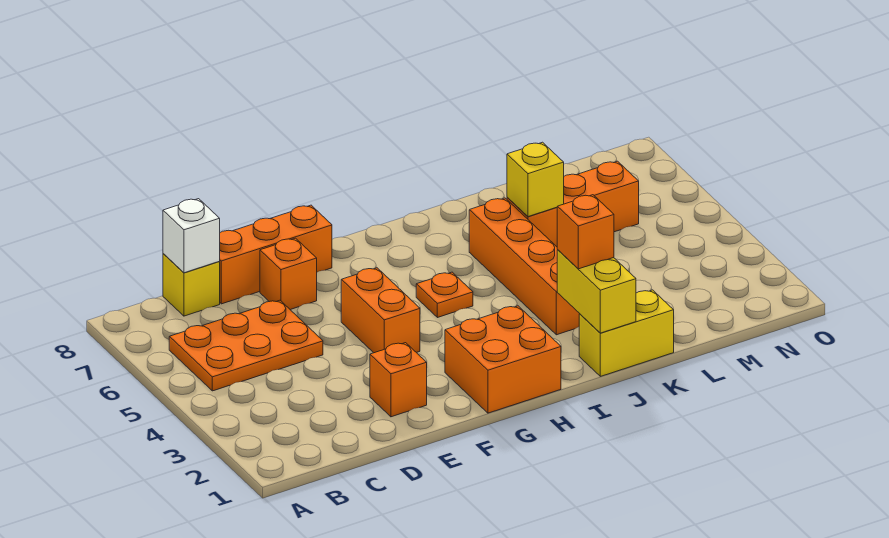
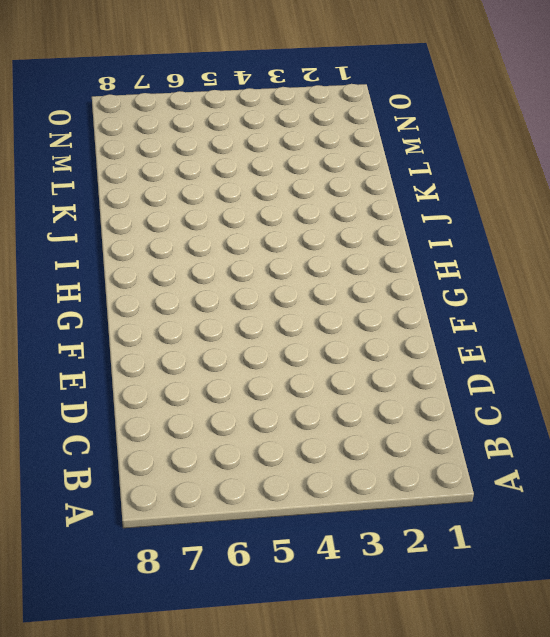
none -> orange 2x3 plate [169,300,323,391]
none -> yellow 1x1 brick [163,254,220,316]
none -> orange 1x3 brick [219,205,332,304]

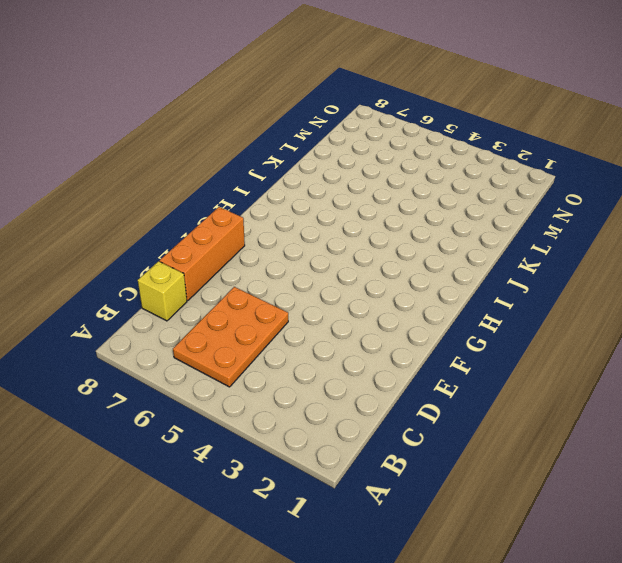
none -> orange 1x1 brick [370,343,427,417]
none -> orange 1x1 brick [260,238,317,310]
none -> orange 1x2 brick [341,268,420,353]

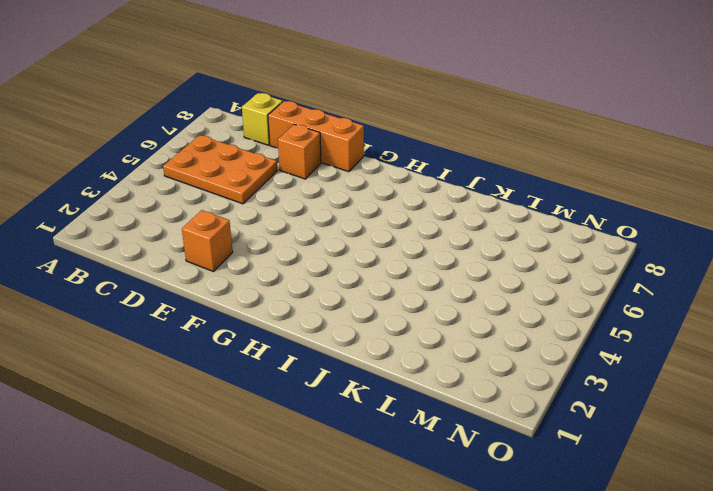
none -> orange 1x2 brick [341,268,420,353]
none -> orange 2x2 brick [445,306,561,413]
none -> orange 1x1 plate [416,272,473,318]

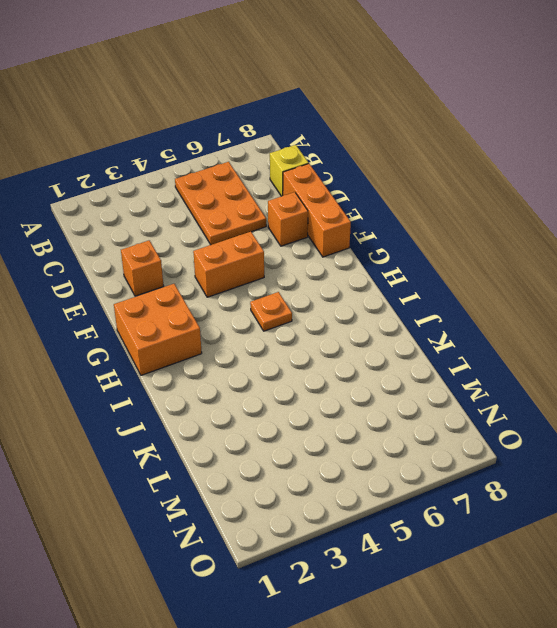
none -> yellow 1x2 brick [579,290,674,376]
none -> orange 1x4 brick [469,198,580,335]
none -> orange 1x3 brick [507,161,639,247]

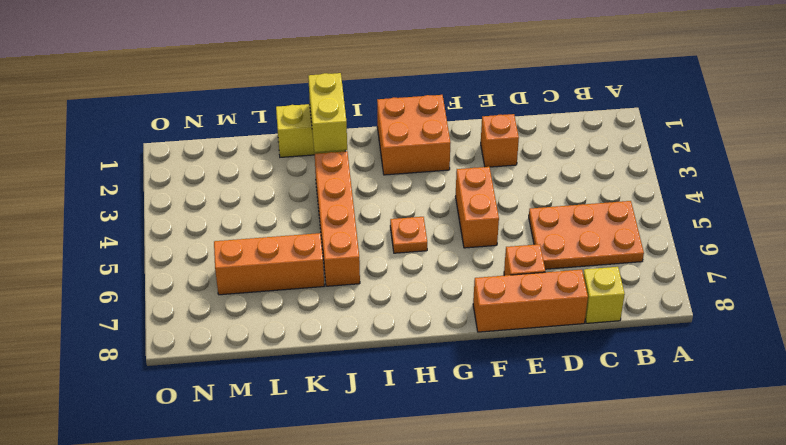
none -> white 1x1 brick [163,199,220,273]
none -> yellow 1x1 brick [507,142,564,217]
none -> orange 1x1 brick [557,195,614,269]

